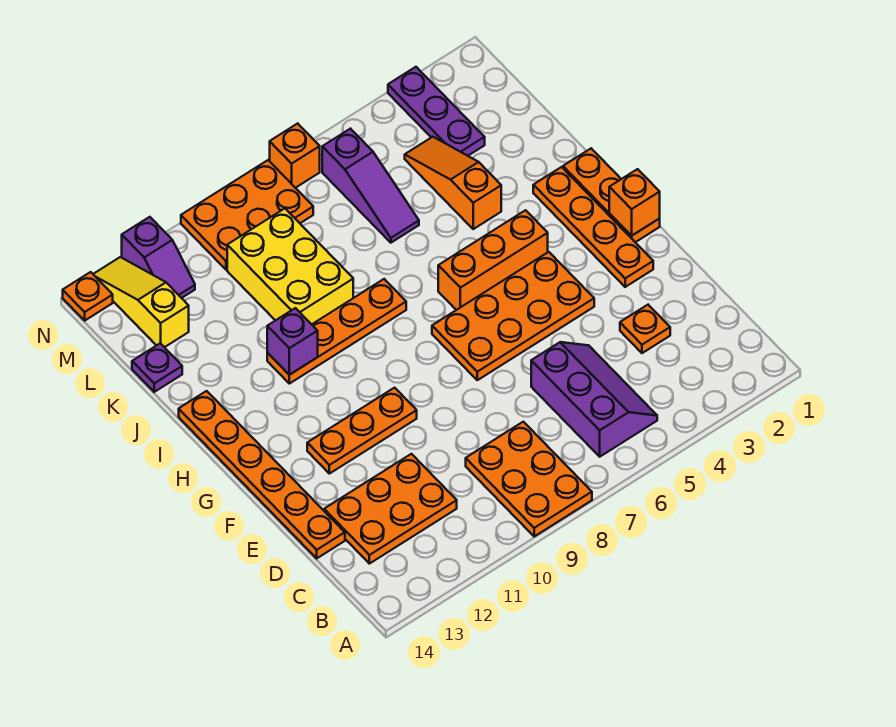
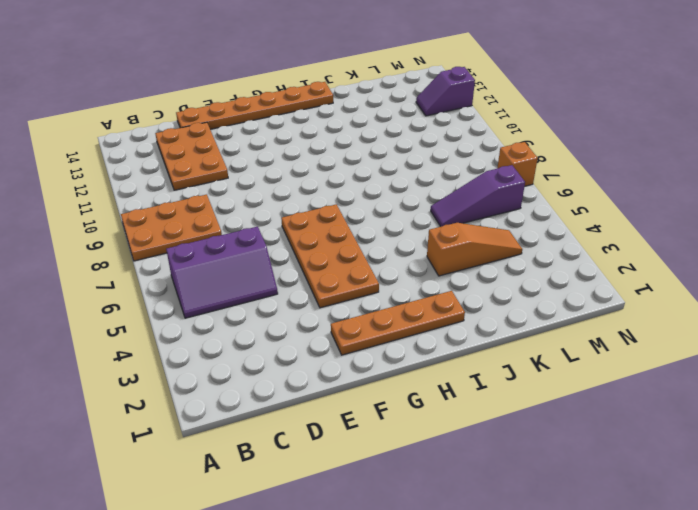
none -> orange 1x1 plate [620,305,670,353]
none -> orange 1x3 plate [307,388,417,474]
none -> orange 1x3 plate [563,149,660,242]

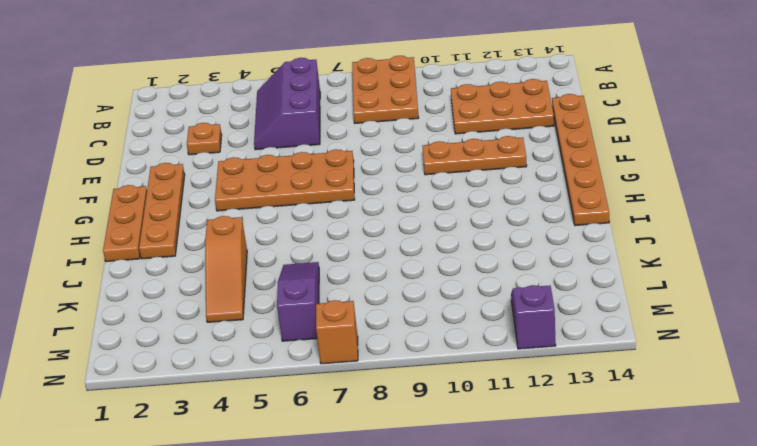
none -> orange 1x3 brick [438,210,548,310]
none -> orange 1x4 plate [267,279,406,384]
none -> yellow 2x3 brick [227,209,353,324]

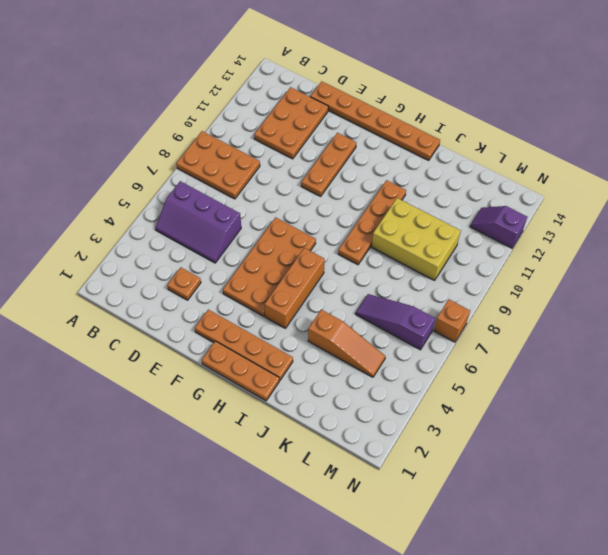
none -> purple 1x1 plate [132,343,182,392]
none -> purple 1x3 plate [388,67,485,156]
none -> yellow 1x3 slope [93,257,189,347]

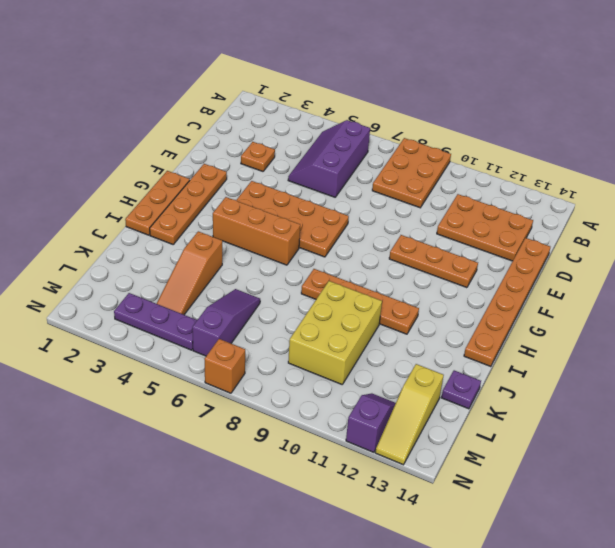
purple 1x3 plate [114,293,197,350] -> purple 1x3 plate turned to [388,67,485,156]
none -> orange 2x3 plate [181,160,313,270]
none -> orange 1x1 plate [63,272,113,320]
none -> orange 1x1 brick [609,169,660,236]

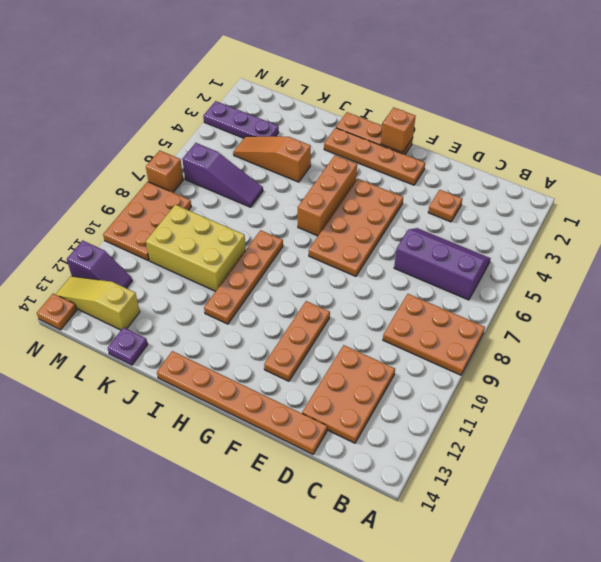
none -> purple 1x1 brick [267,308,318,375]

